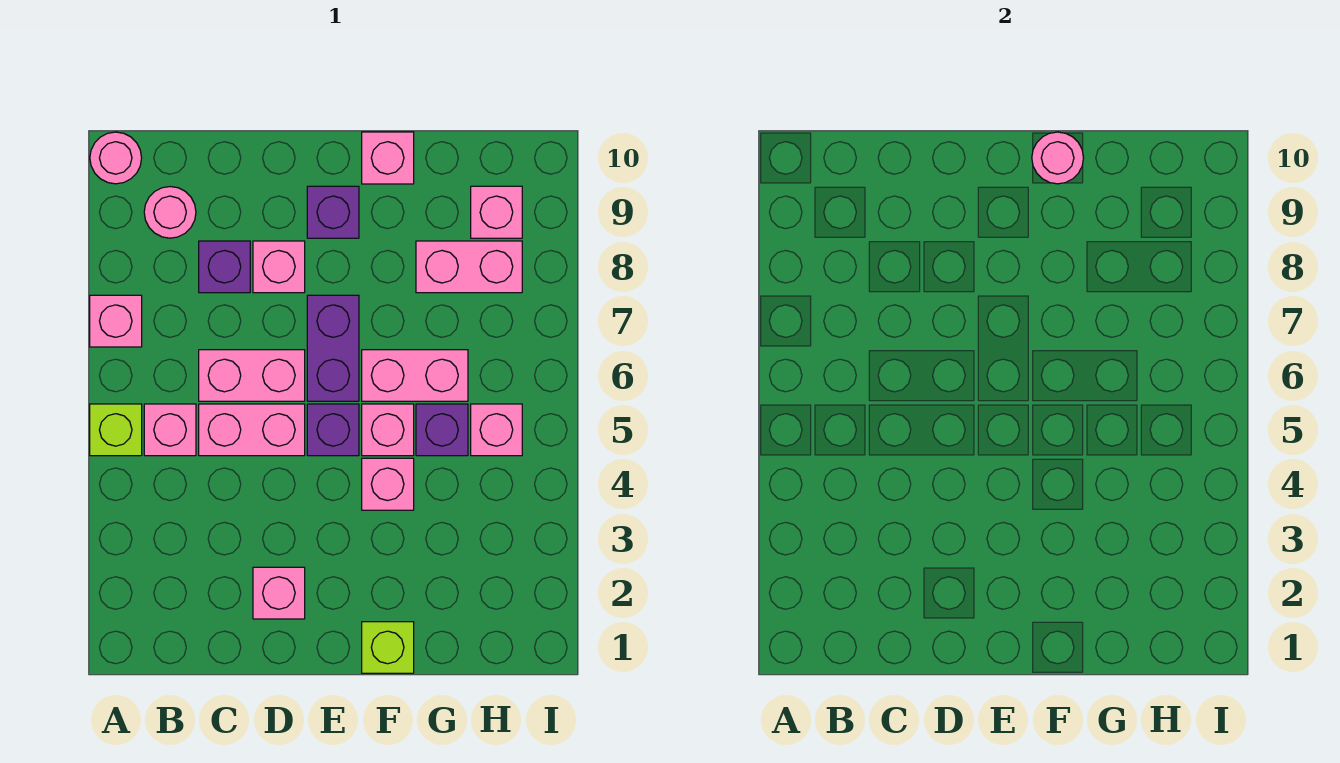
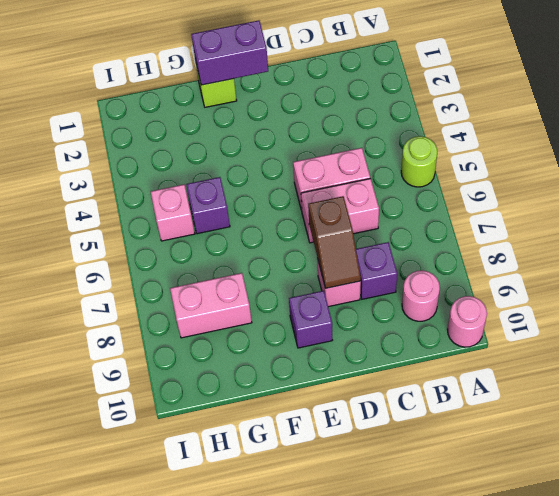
lime 1x1 round brick [401,136,437,187] -> lime 1x1 brick [90,404,142,456]
brown 1x2 slope [308,196,361,288] -> none
purple 1x2 brick [191,20,268,85] -> purple 1x2 brick turned to [307,295,359,401]
none -> pink 1x1 brick [90,295,142,347]
none -> pink 1x1 brick [144,404,196,456]
none -> pink 1x1 brick [253,567,305,619]

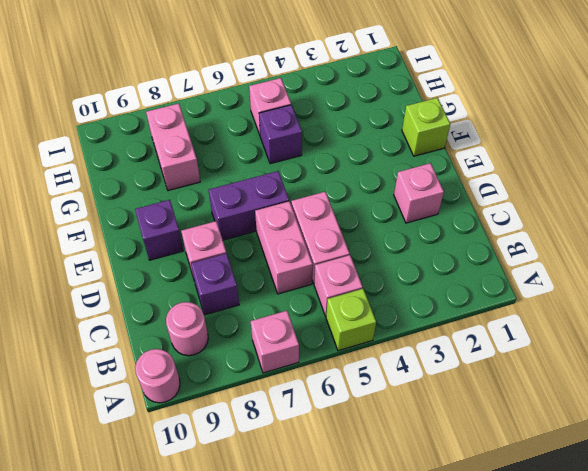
none -> purple 1x1 brick [307,404,359,456]
none -> pink 1x1 brick [362,458,414,510]
none -> pink 1x1 brick [362,404,414,456]

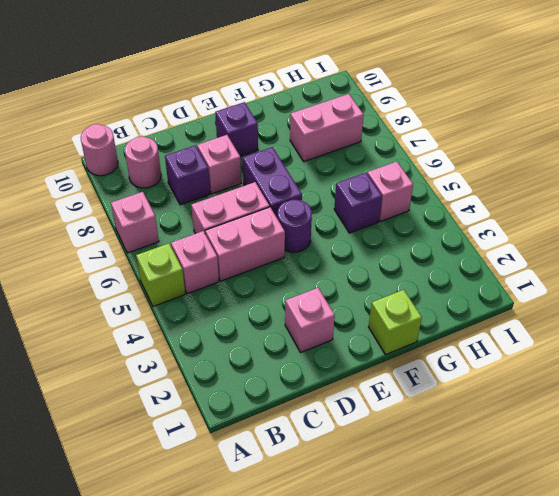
purple 1x1 round brick [278,200,312,252] -> purple 1x1 brick [307,404,359,456]
none -> pink 1x1 brick [362,458,414,510]
none -> pink 1x1 brick [362,404,414,456]
none -> pink 1x2 brick [362,350,468,401]

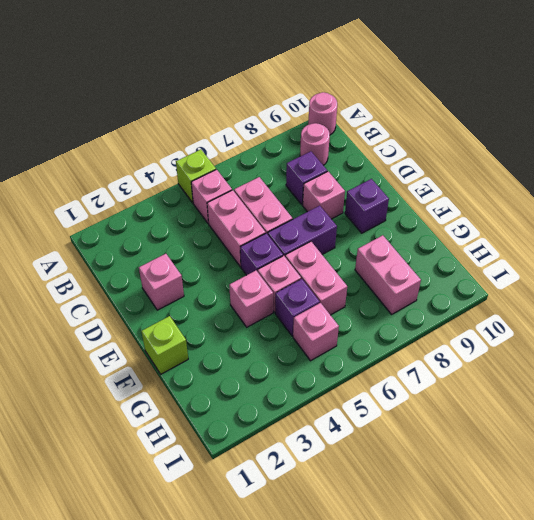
none -> pink 1x1 brick [90,295,142,347]
none -> pink 1x1 brick [362,132,414,184]
none -> pink 1x1 brick [471,186,522,238]

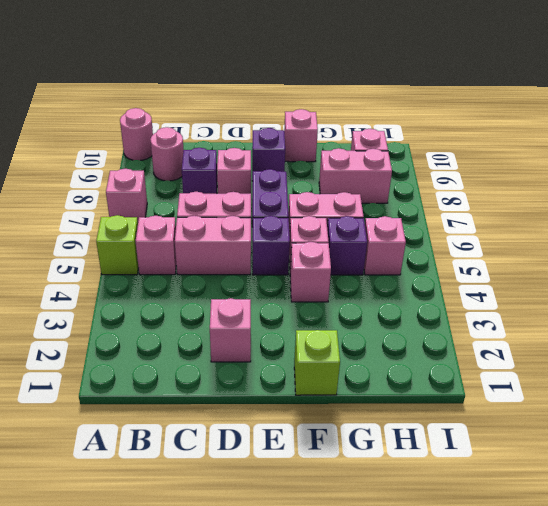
none -> pink 1x1 round brick [1032,132,1083,184]

